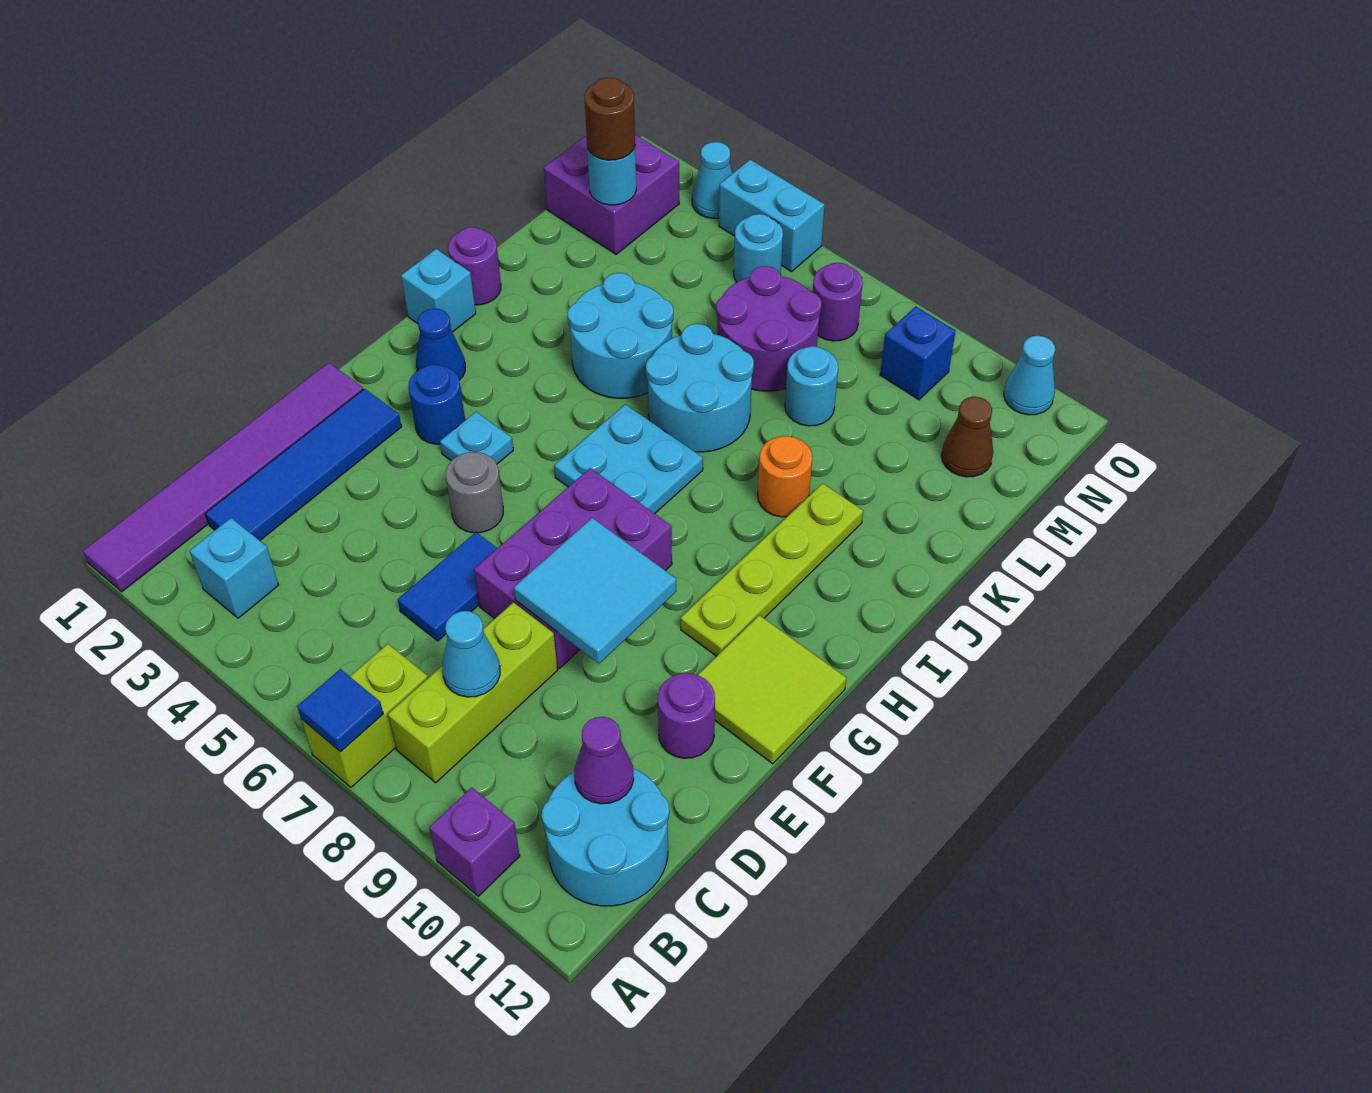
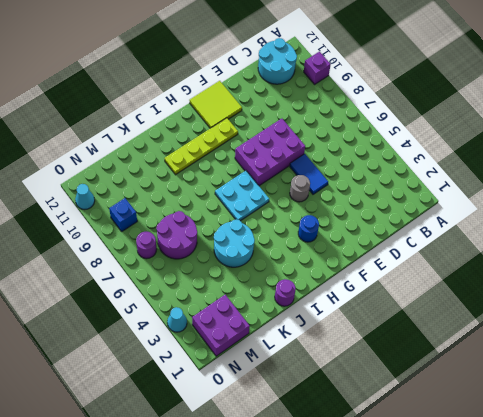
blue 1x2 tile [290,154,328,194] -> blue 1x2 tile turned to [398,532,497,641]
none -> purple 1x6 tile [83,363,363,592]
none -> lime 1x2 brick [301,644,428,787]
none -> cyan 1x1 brick [190,518,278,618]
none -> lime 1x3 brick [388,602,557,783]

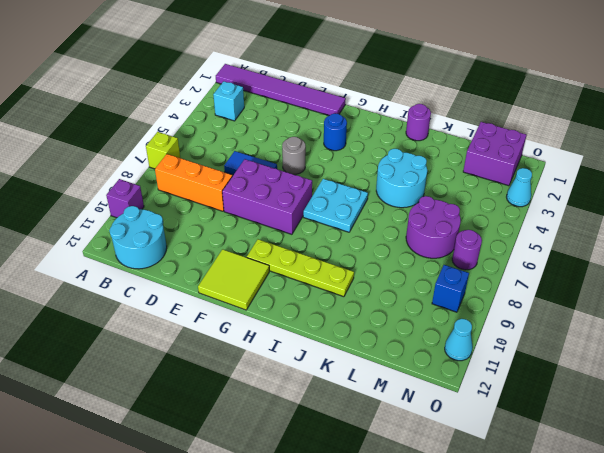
lime 1x1 brick [146,132,180,169] -> lime 1x2 brick [301,644,428,787]
orange 1x3 brick [155,154,232,211] -> lime 1x3 brick [388,602,557,783]
none -> blue 1x4 tile [205,389,402,541]
none -> purple 1x1 round brick [658,673,715,758]
none -> cyan 1x1 plate [440,412,513,464]
none -> blue 1x1 cone [416,309,465,380]

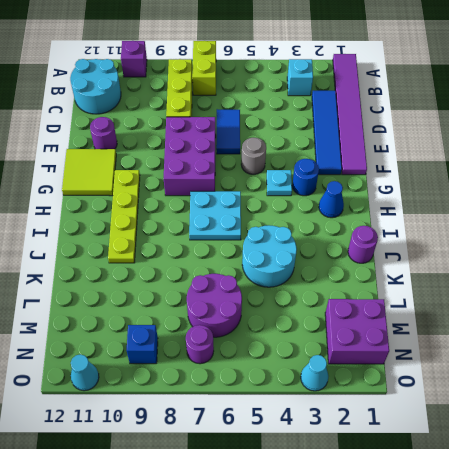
none -> cyan 1x1 brick [401,249,476,332]
none -> cyan 2x2 round brick [646,324,754,452]
none -> orange 1x1 round brick [758,436,812,517]
none -> cyan 1x1 round brick [785,346,838,426]

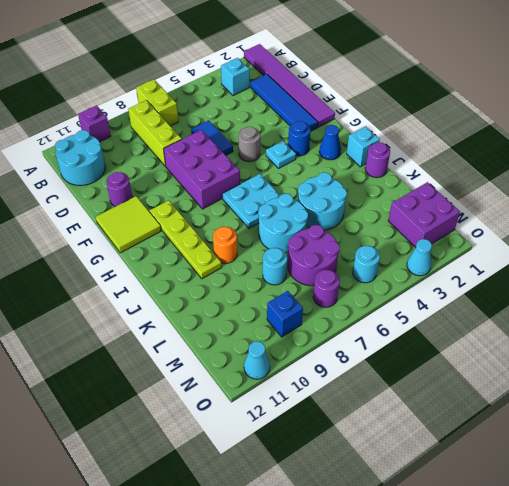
none -> brown 1x1 cone [941,397,993,477]
none -> cyan 1x2 brick [719,160,825,271]
none -> blue 1x1 tile [297,669,383,752]
none -> cyan 1x1 cone [442,611,500,697]

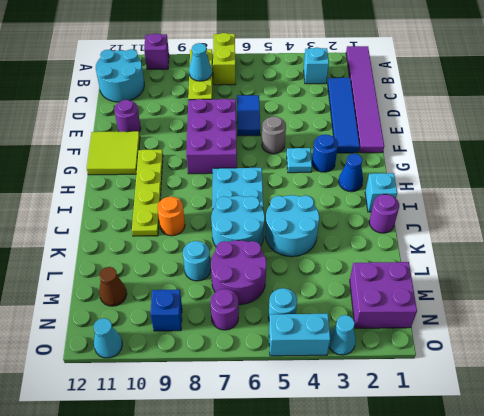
none -> blue 1x1 tile [297,669,383,752]
none -> purple 1x1 cone [574,717,634,804]
none -> cyan 2x2 tile [514,518,676,664]
none -> cyan 1x1 round brick [587,147,636,205]

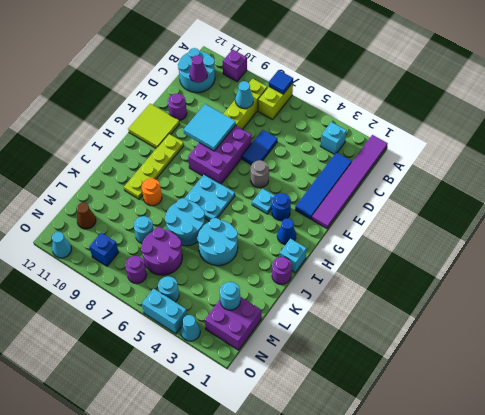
none -> brown 1x1 round brick [584,78,635,160]

